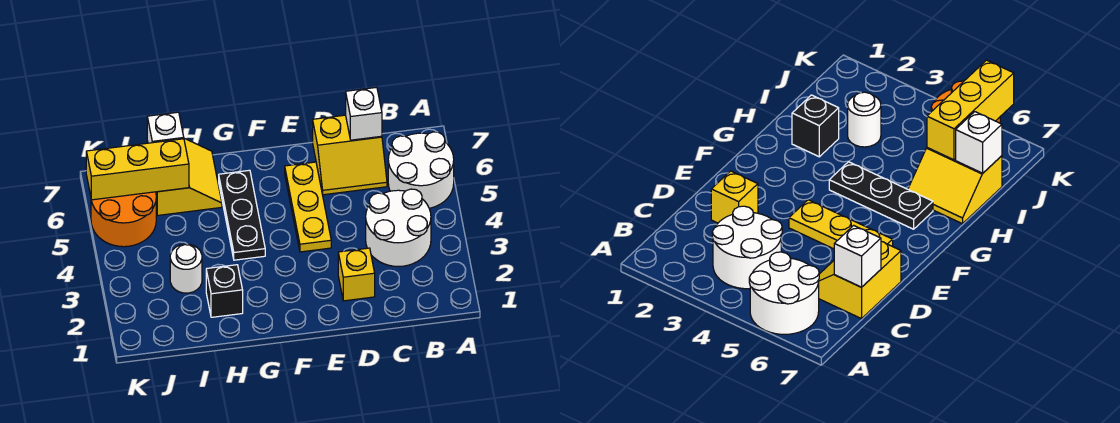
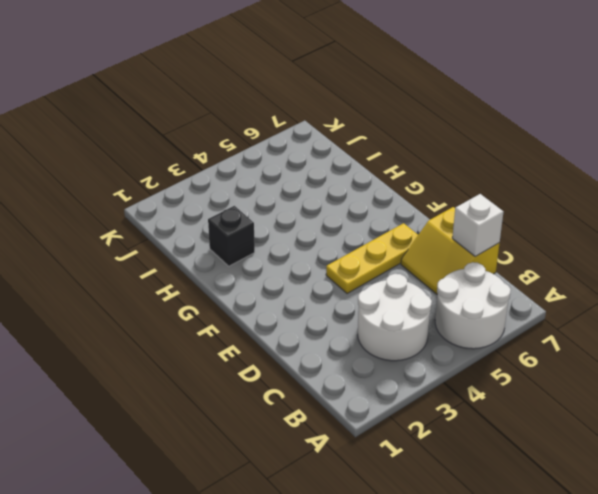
none -> yellow 1x1 brick [338,248,375,301]
none -> black 1x3 plate [219,170,265,260]
none -> yellow 2x2 slope [147,138,222,215]

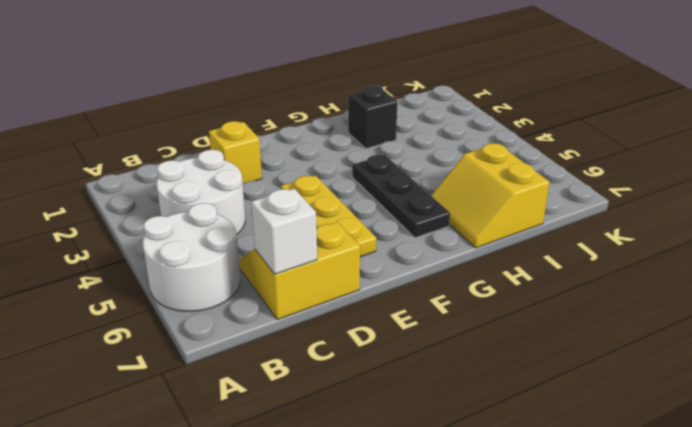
none -> white 1x1 round brick [170,244,202,293]
none -> orange 2x2 round brick [91,192,156,247]
none -> yellow 1x3 brick [86,139,189,200]

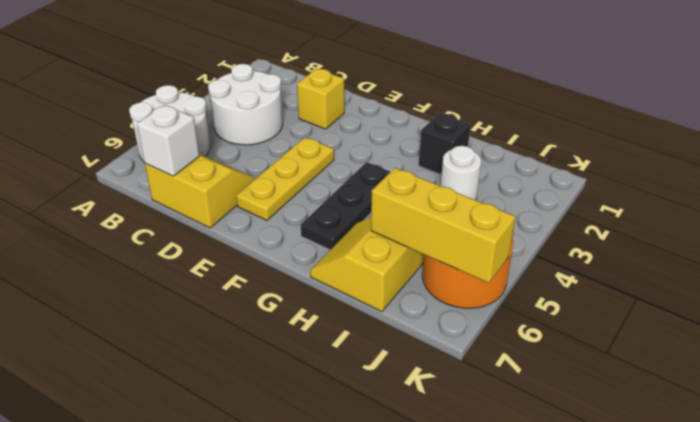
none -> white 1x1 brick [147,112,184,143]

